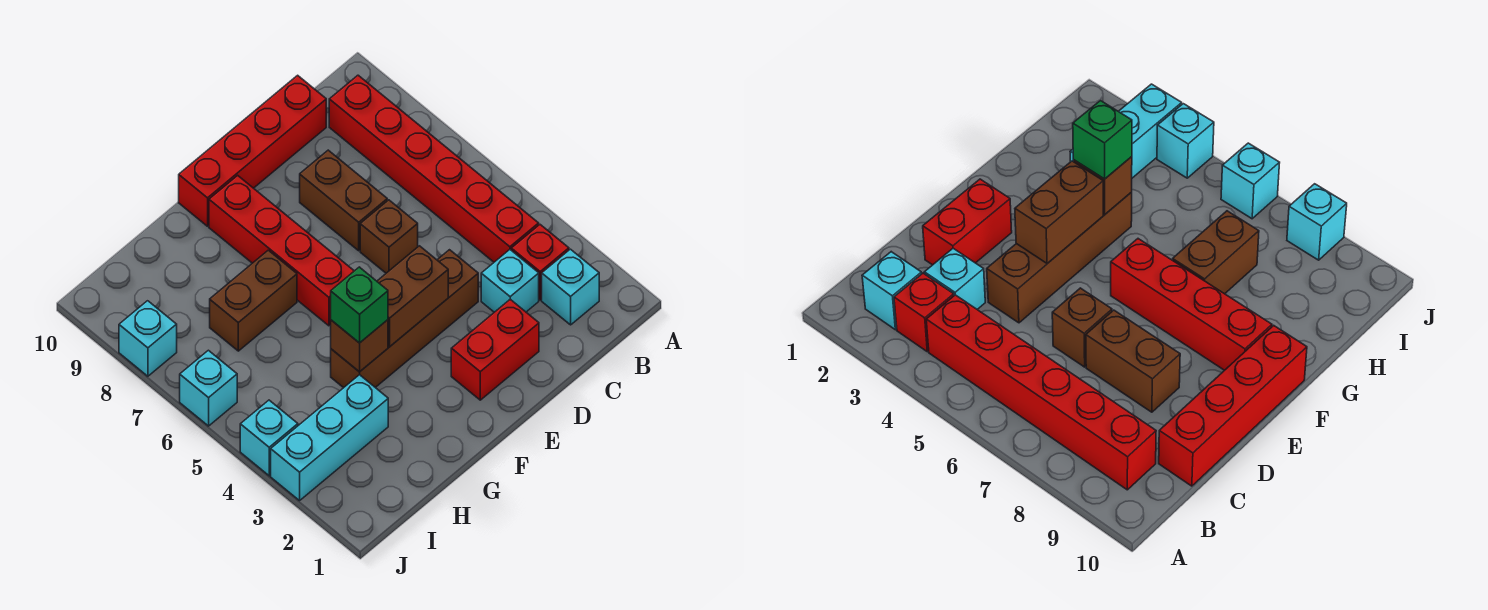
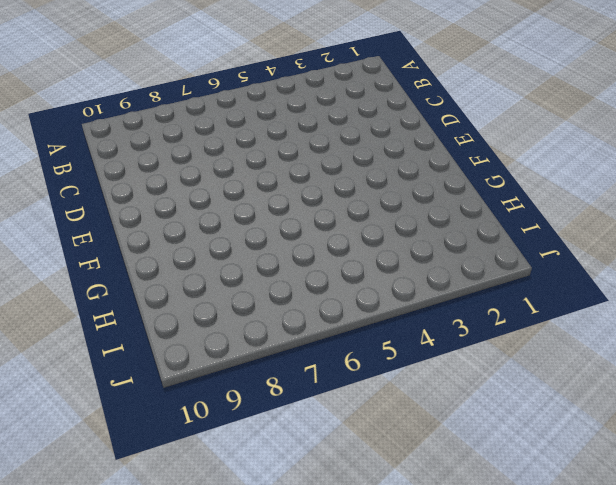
none -> cyan 1x1 brick [542,249,599,325]
none -> red 1x1 brick [511,225,569,300]
none -> red 1x6 brick [329,75,539,262]

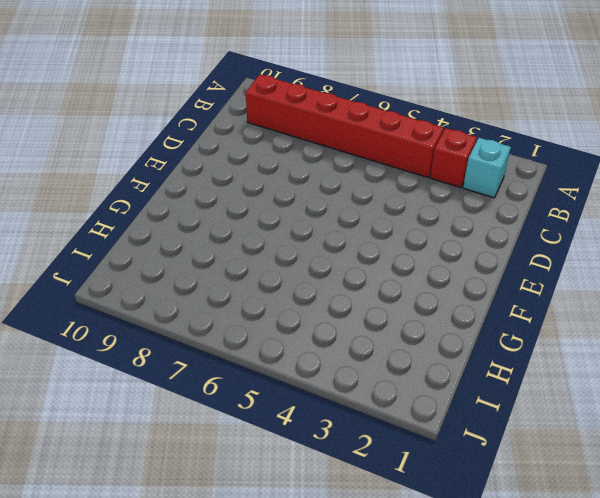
none -> cyan 1x1 brick [481,250,539,312]
none -> red 1x4 brick [179,75,326,226]
none -> red 1x2 brick [451,299,539,400]

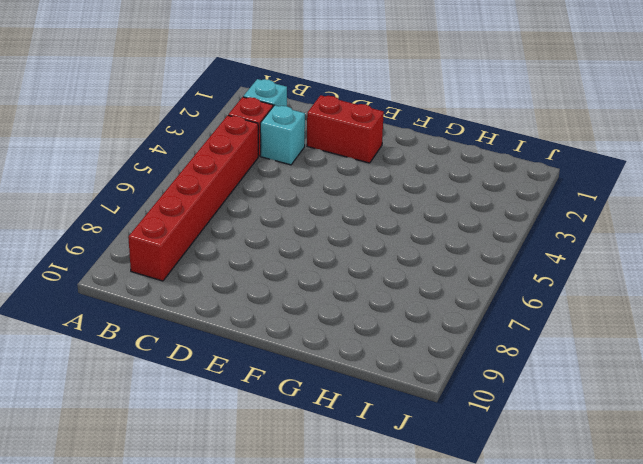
none -> red 1x4 brick [179,75,326,226]
none -> brown 1x4 brick [331,250,478,388]
none -> brown 1x1 brick [360,200,418,273]

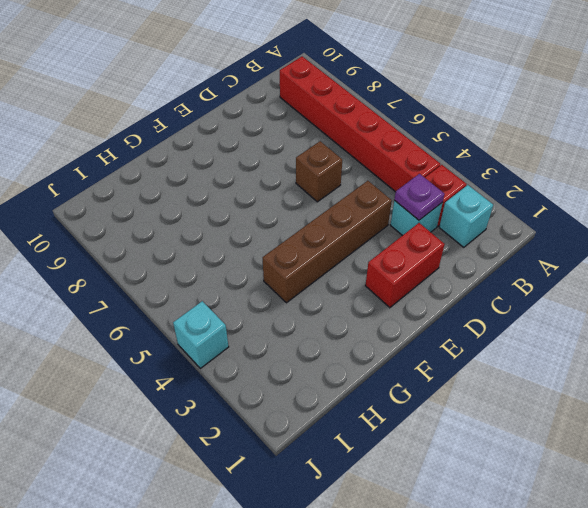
purple 1x1 plate [394,174,444,220] -> none
none -> red 1x4 brick [179,75,326,226]
none -> brown 1x2 brick [300,150,387,251]
none -> red 1x4 brick [209,175,354,326]

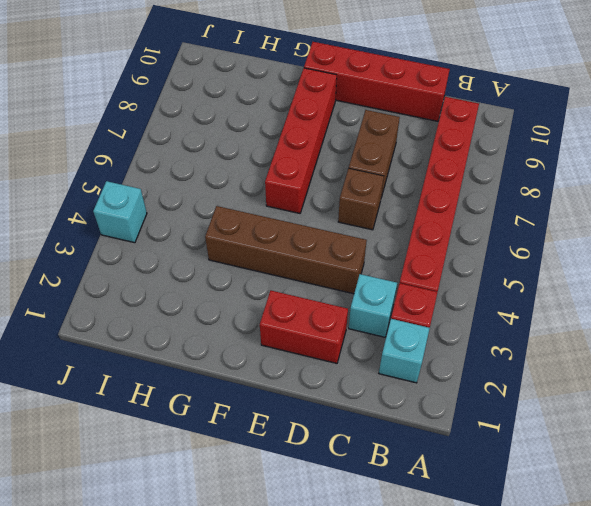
none -> brown 1x2 brick [210,250,297,351]
none -> cyan 1x3 brick [271,375,388,501]
none -> cyan 1x1 brick [180,350,237,426]

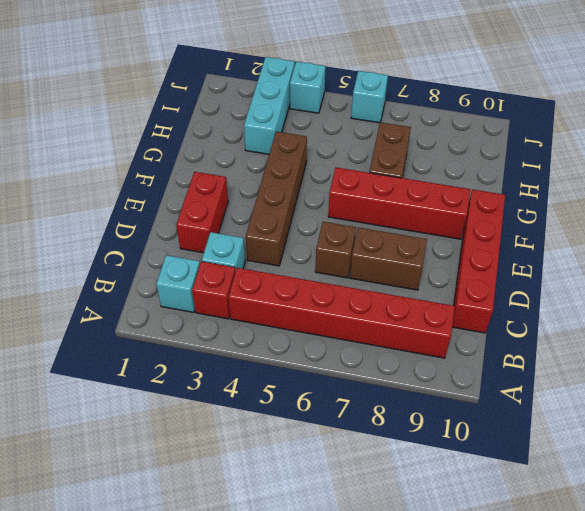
none -> cyan 1x1 brick [119,301,177,376]
none -> brown 1x2 brick [377,246,448,347]
none -> brown 1x1 brick [331,320,388,372]

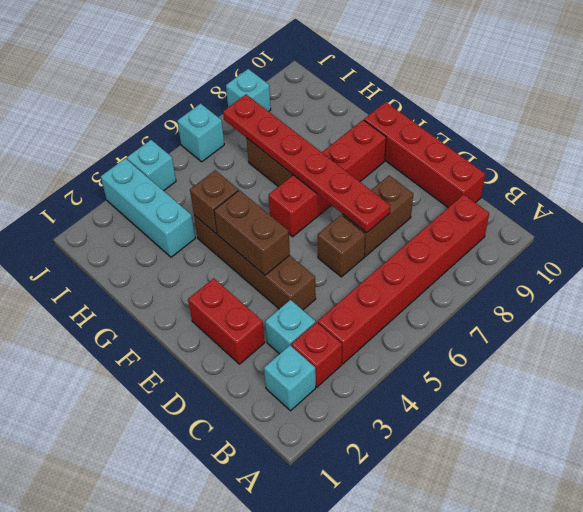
red 1x6 plate [223,95,390,233] -> none
none -> green 1x1 brick [331,267,388,343]

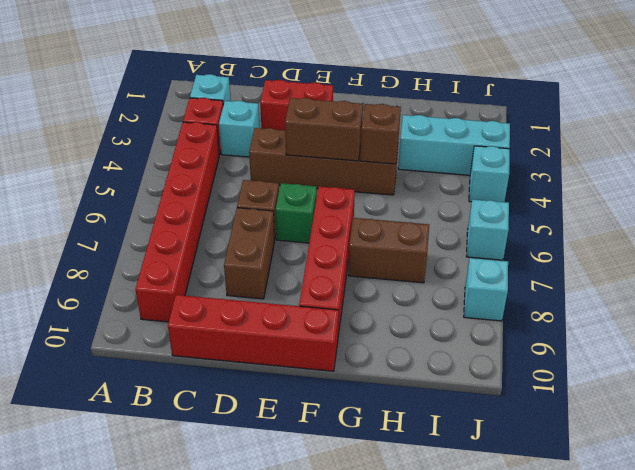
green 1x1 brick [276,183,317,243] -> green 1x1 brick moved to [331,267,388,343]

